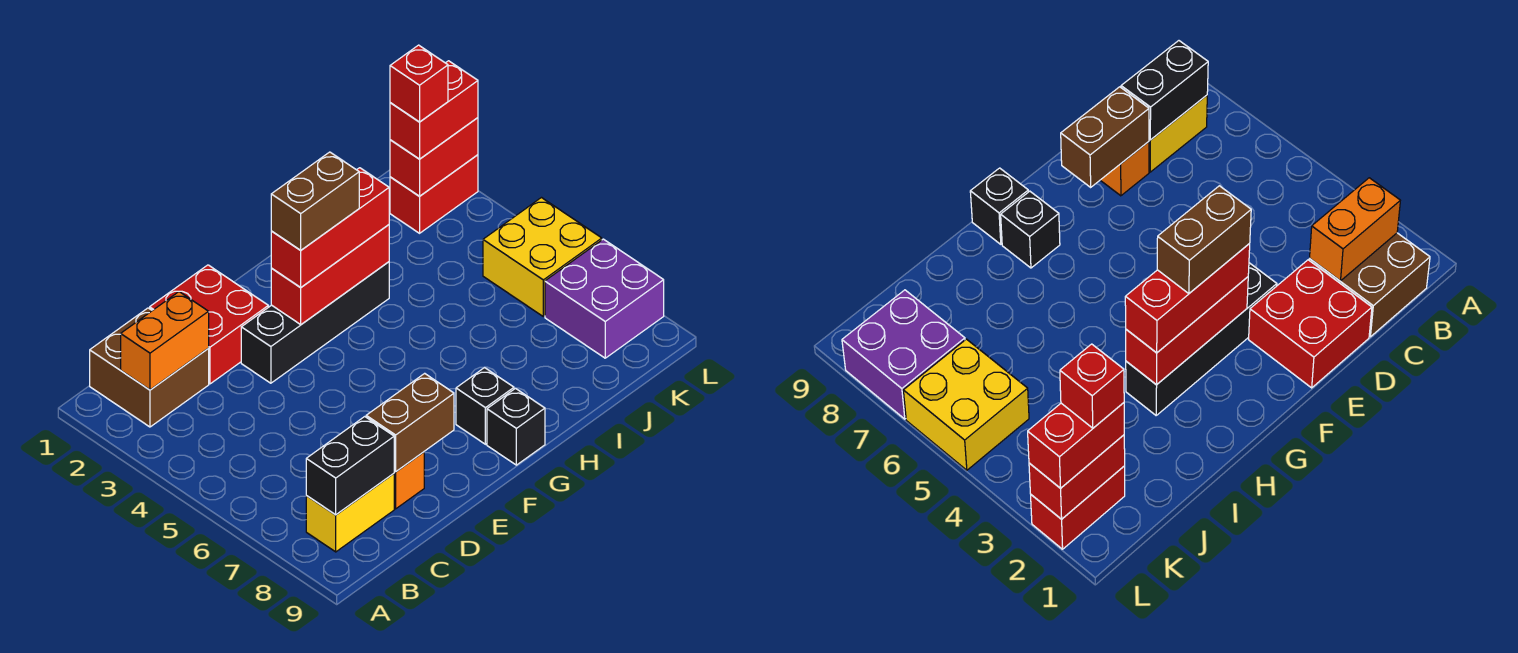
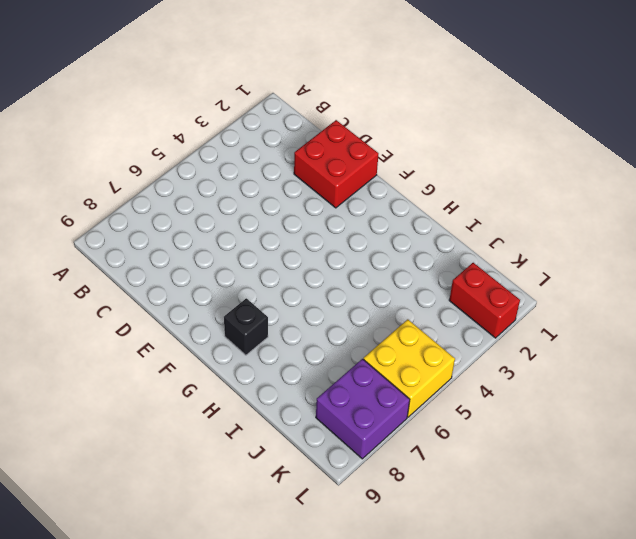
none -> brown 2x2 brick [90,308,209,427]
none -> yellow 1x2 brick [306,473,394,552]
none -> orange 1x1 brick [394,452,424,509]

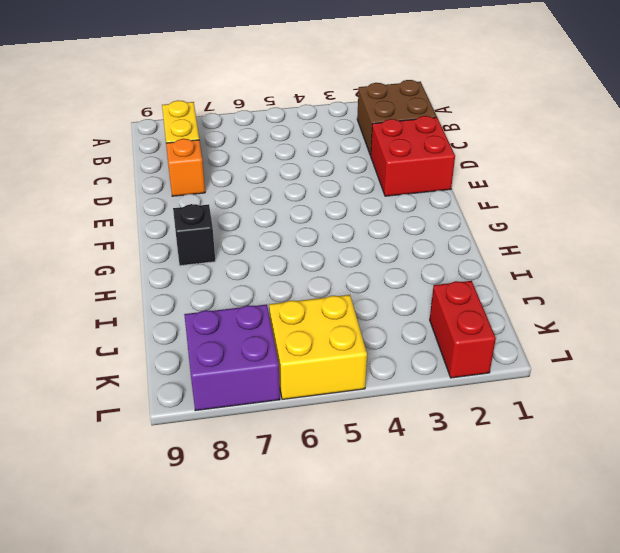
none -> black 1x4 brick [241,262,389,383]
none -> black 1x1 brick [487,389,545,465]
none -> orange 1x2 brick [121,292,209,390]

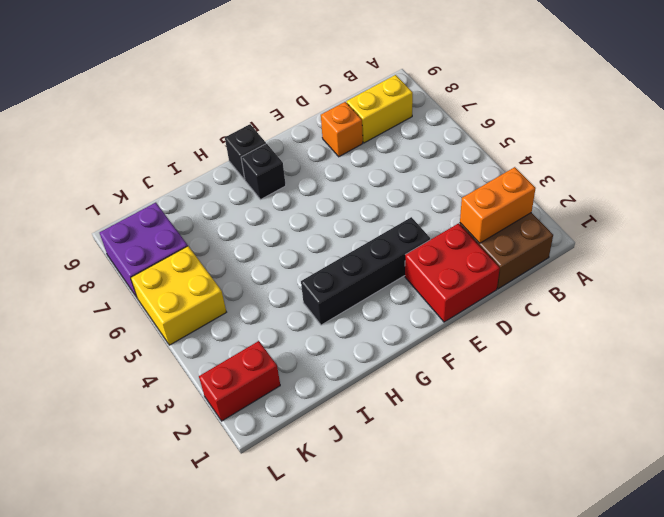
none -> black 1x2 brick [306,417,394,515]
none -> brown 1x2 brick [366,373,454,472]
none -> red 1x3 brick [271,225,389,324]

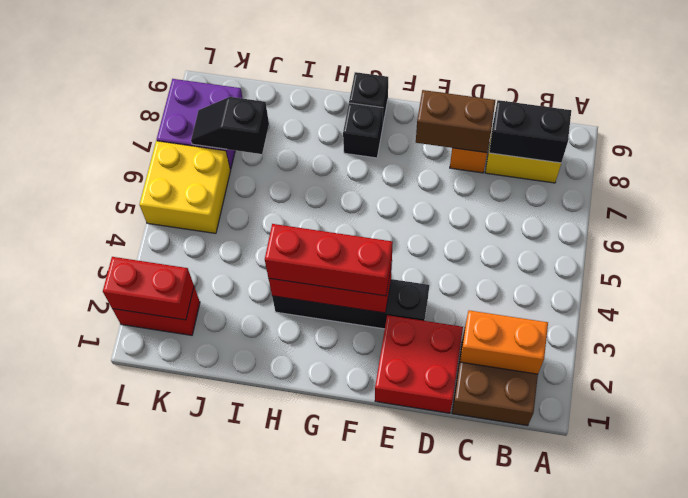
black 1x2 slope [191,97,269,154] -> none
none -> red 1x2 brick [390,61,478,159]
none -> brown 1x2 brick [271,152,359,250]
none -> red 1x1 brick [390,45,448,122]

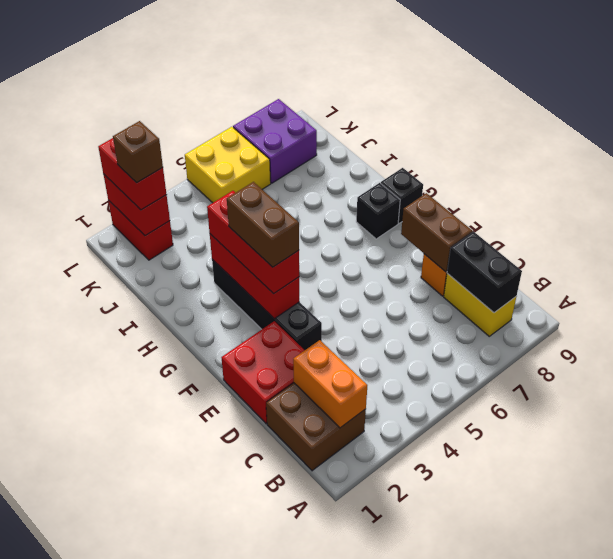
brown 1x1 brick [113,121,163,183] -> red 1x1 brick [390,45,448,122]

